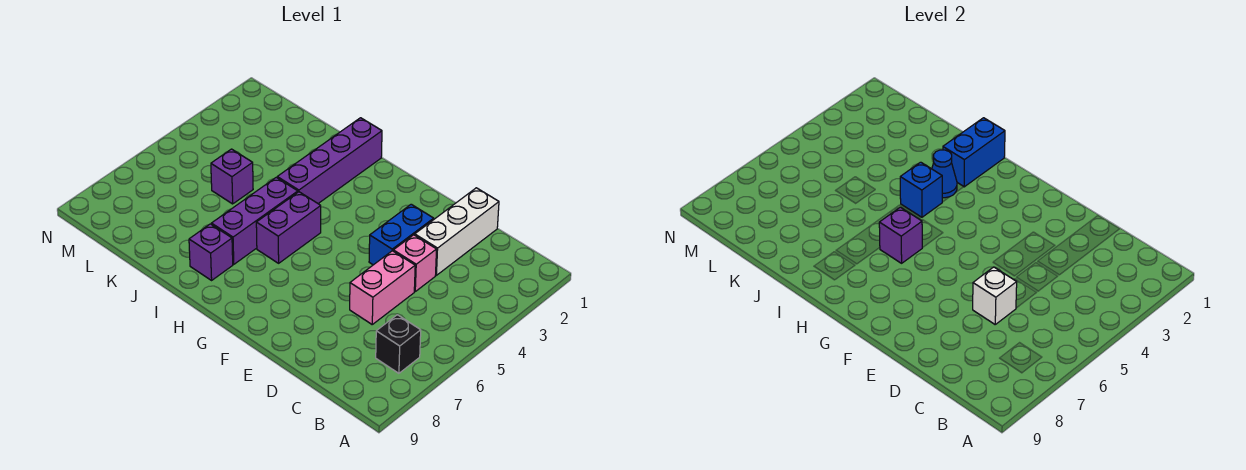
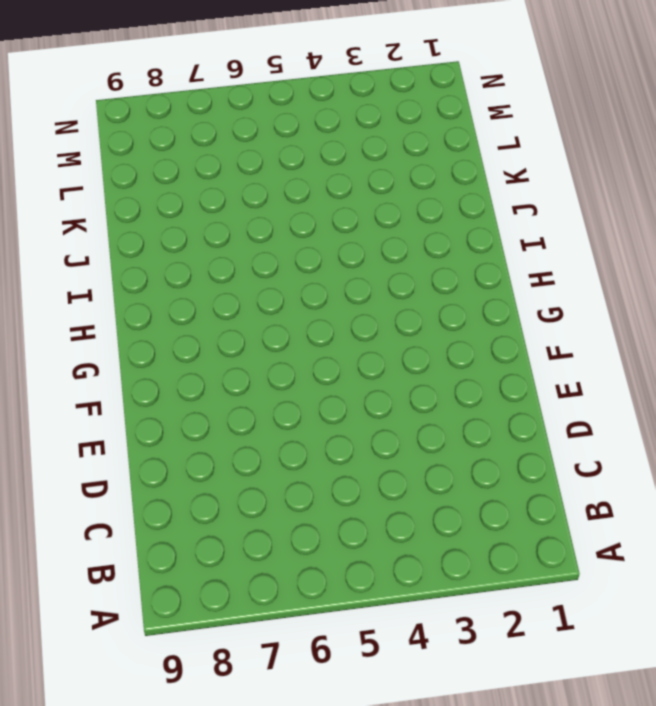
none -> black 1x1 brick [376,315,421,373]
none -> white 1x3 brick [415,188,499,275]
none -> pink 1x1 brick [393,235,437,291]

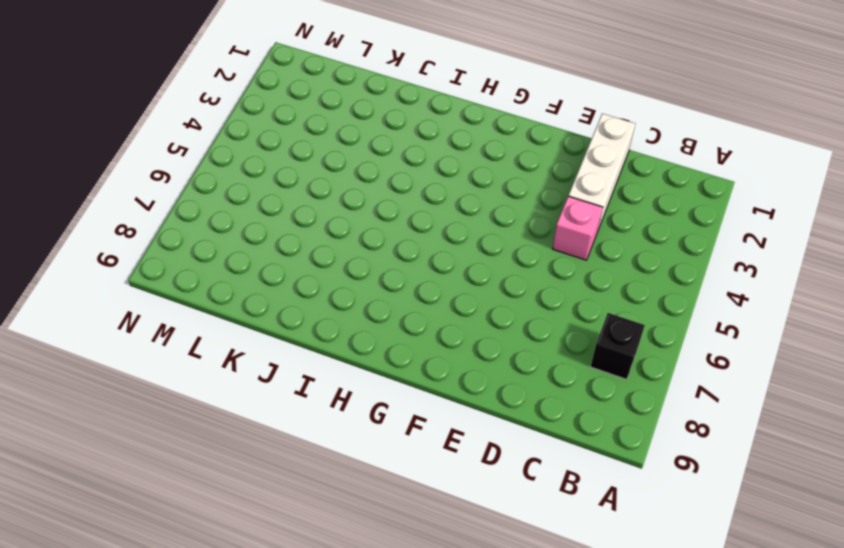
none -> pink 1x2 brick [350,251,415,324]
none -> blue 1x2 brick [369,204,434,265]
none -> purple 1x2 brick [256,192,321,263]

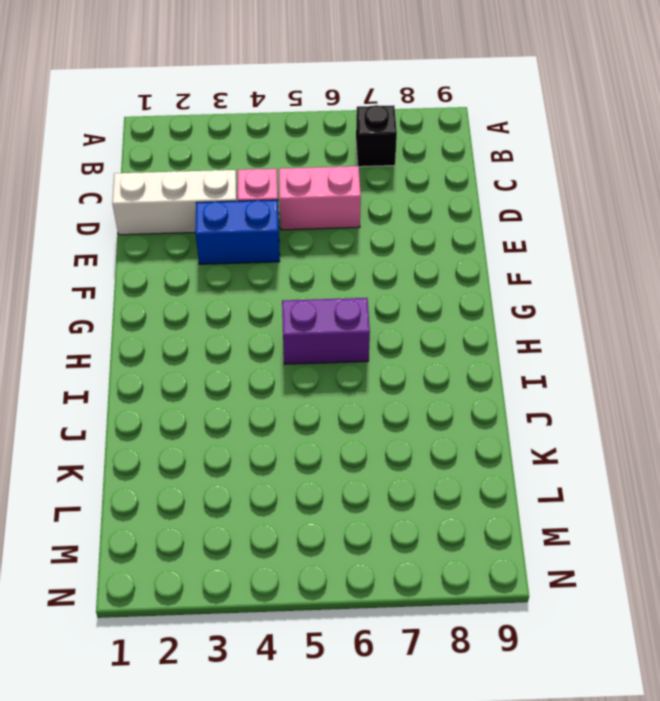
none -> purple 1x4 brick [277,118,382,203]
none -> purple 1x3 brick [211,177,298,264]
none -> purple 1x1 brick [189,224,233,280]

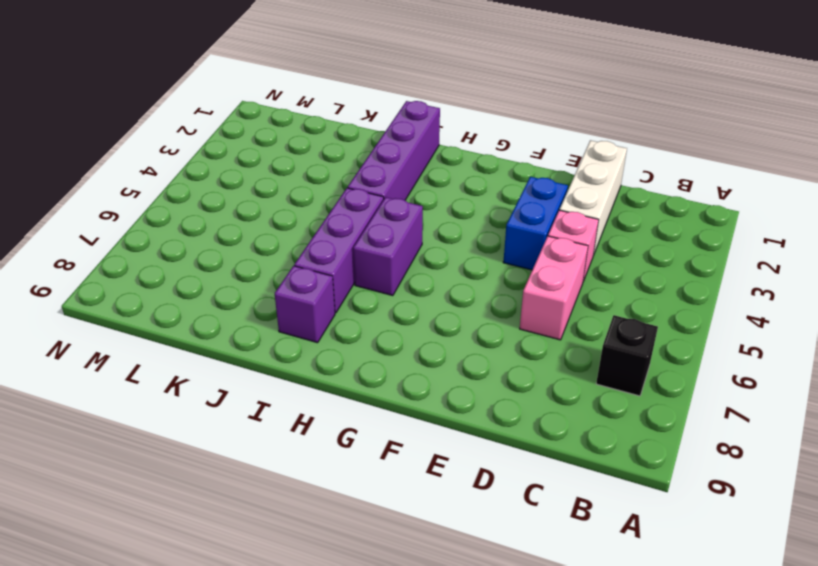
none -> purple 1x1 brick [211,149,253,204]
none -> white 1x1 brick [973,267,1017,324]
none -> purple 1x1 brick [879,207,922,263]

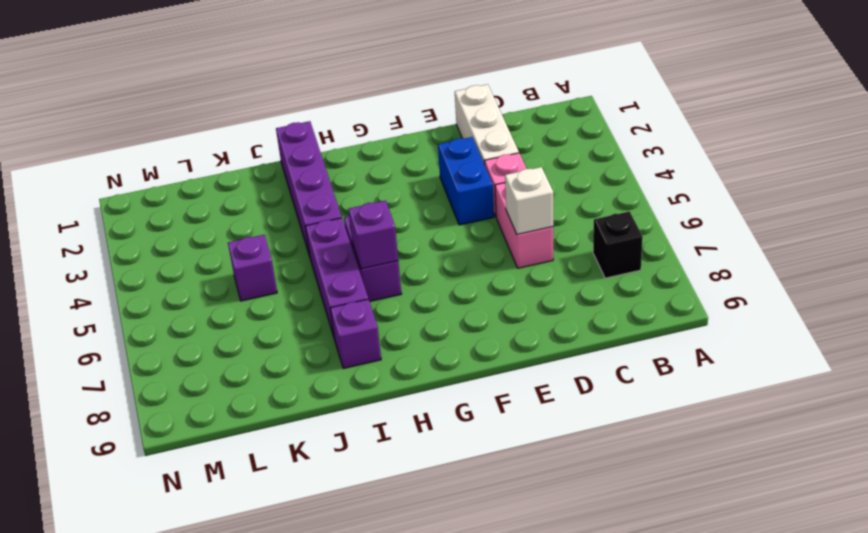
none -> blue 1x2 brick [943,118,1005,187]
none -> blue 1x1 cone [932,150,957,198]
none -> blue 1x1 brick [900,162,942,217]

